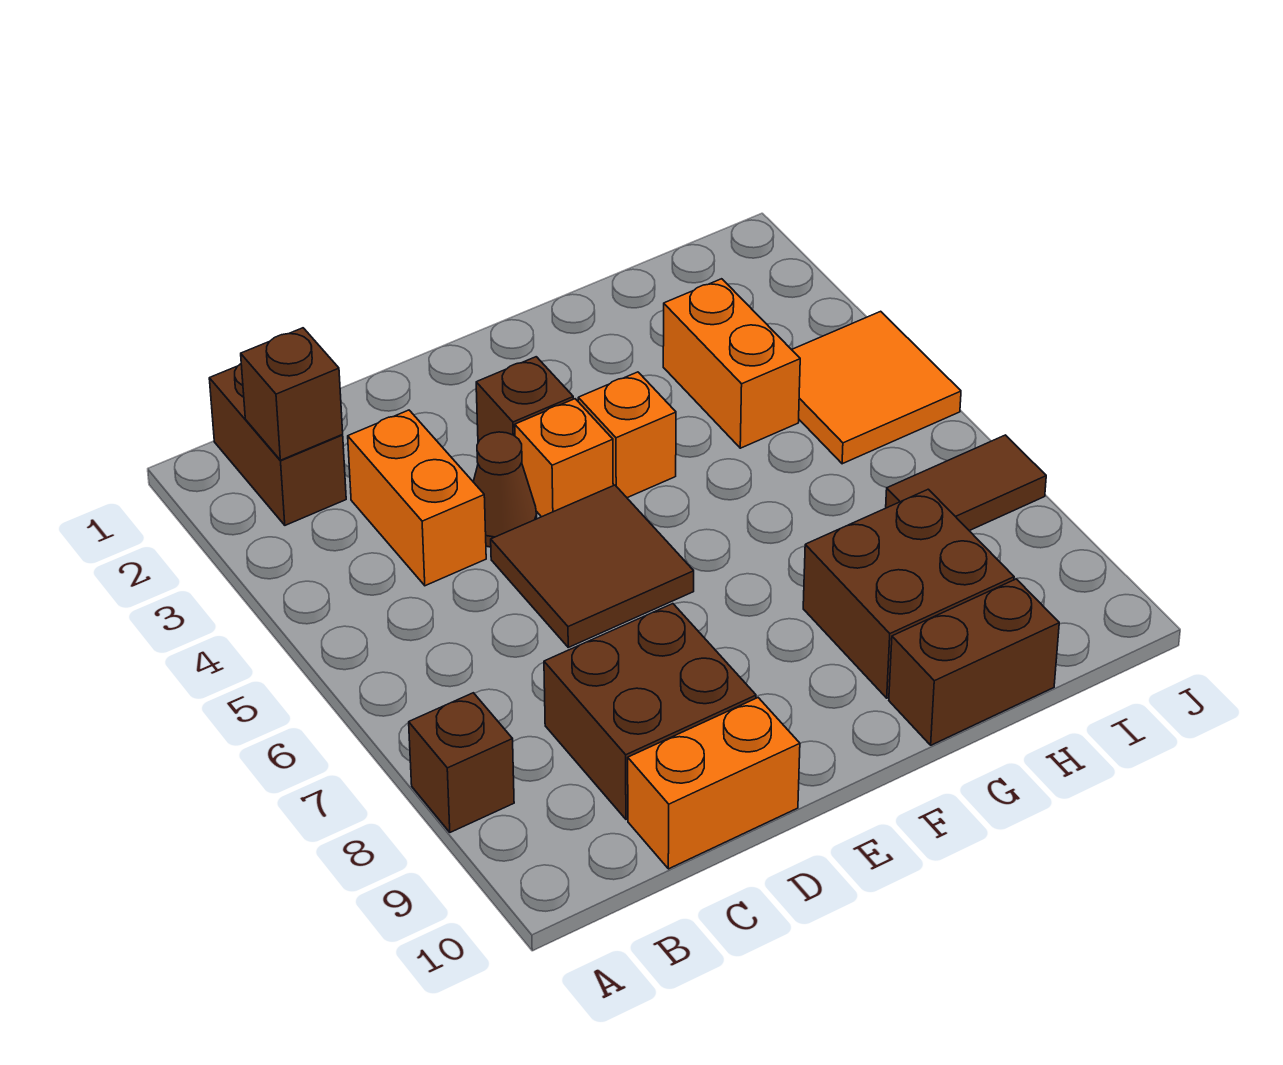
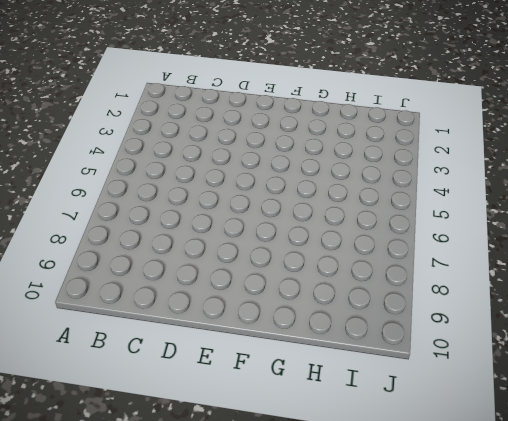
none -> brown 1x1 brick [409,693,514,832]
none -> brown 1x2 brick [209,364,346,525]
none -> orange 1x2 brick [348,410,486,586]

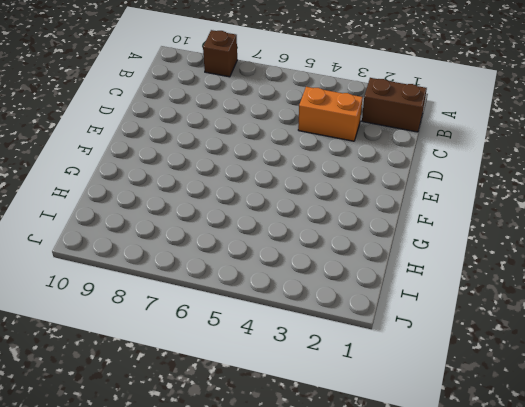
none -> brown 2x2 brick [544,604,756,819]
none -> orange 1x2 brick [628,698,800,869]
none -> brown 1x1 cone [473,432,537,547]

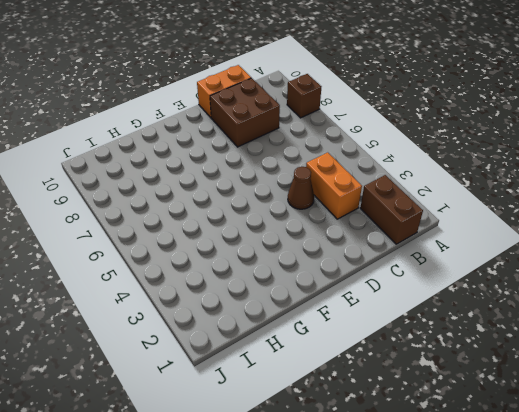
none -> brown 2x2 tile [491,485,694,647]
none -> brown 1x1 brick [476,357,573,442]
none -> orange 1x1 brick [515,399,613,517]

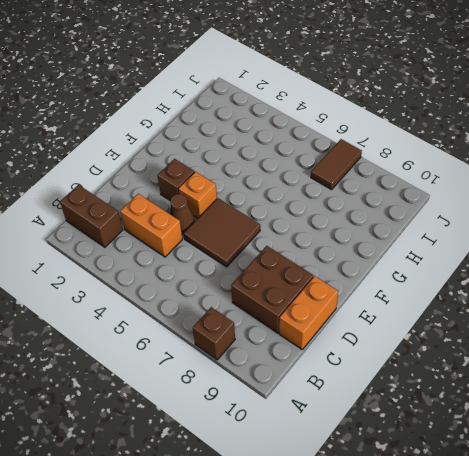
none -> orange 1x1 brick [578,372,676,498]
none -> brown 2x2 brick [803,489,1014,698]
none -> brown 1x2 brick [889,579,1059,745]

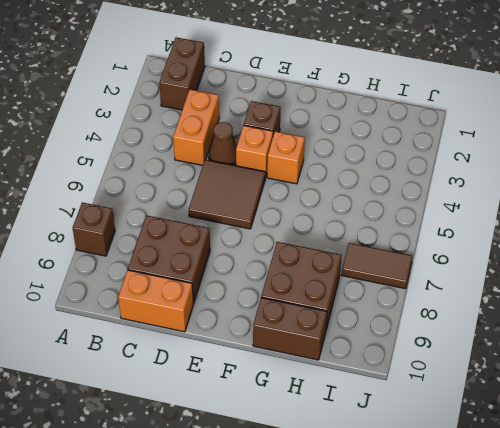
none -> orange 1x2 brick [663,279,800,448]
none -> orange 2x2 tile [792,311,961,464]
none -> brown 1x1 brick [241,328,343,460]

